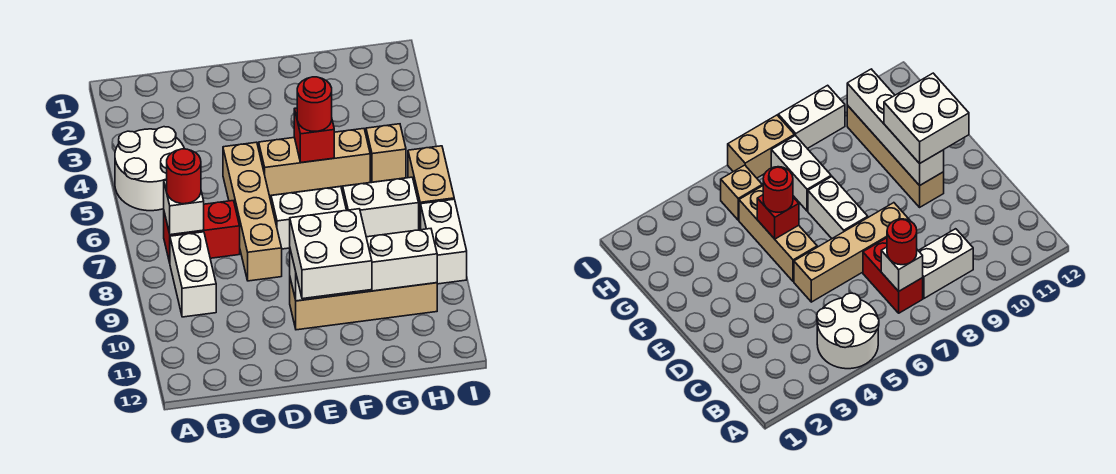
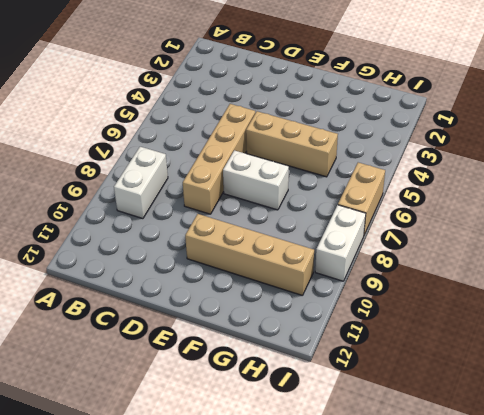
none -> white 2x2 round brick [115,127,184,211]
none -> red 1x2 brick [164,201,240,263]
none -> white 1x2 brick [343,177,419,237]

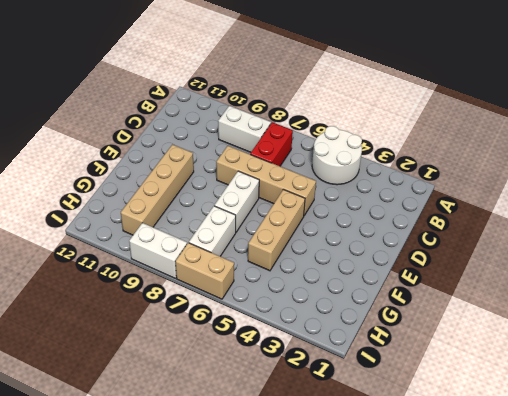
none -> tan 1x1 brick [366,124,406,182]
none -> white 1x1 brick [164,180,204,235]
none -> white 1x4 brick [290,229,437,301]

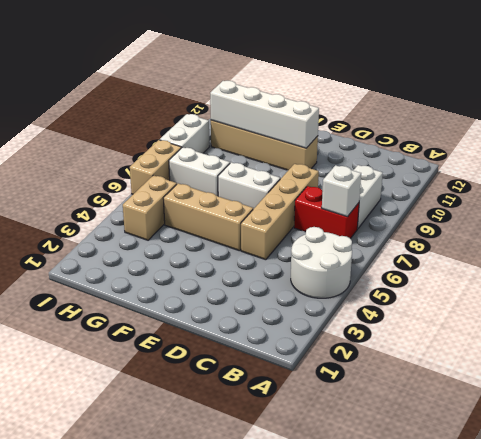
tan 1x2 brick [123,175,177,240] -> tan 1x1 brick [366,124,406,182]
none -> red 1x1 brick [294,108,334,163]
none -> red 1x1 round brick [167,149,201,204]
none -> white 2x2 brick [290,209,372,299]

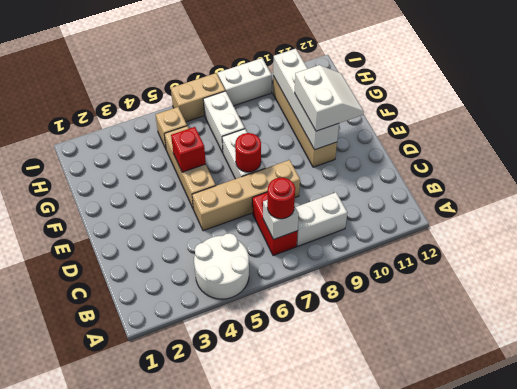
red 1x1 round brick [235,133,261,172] -> red 1x1 round brick moved to [297,77,332,131]
white 2x2 slope [295,65,364,131] -> white 2x2 brick [290,209,372,299]

